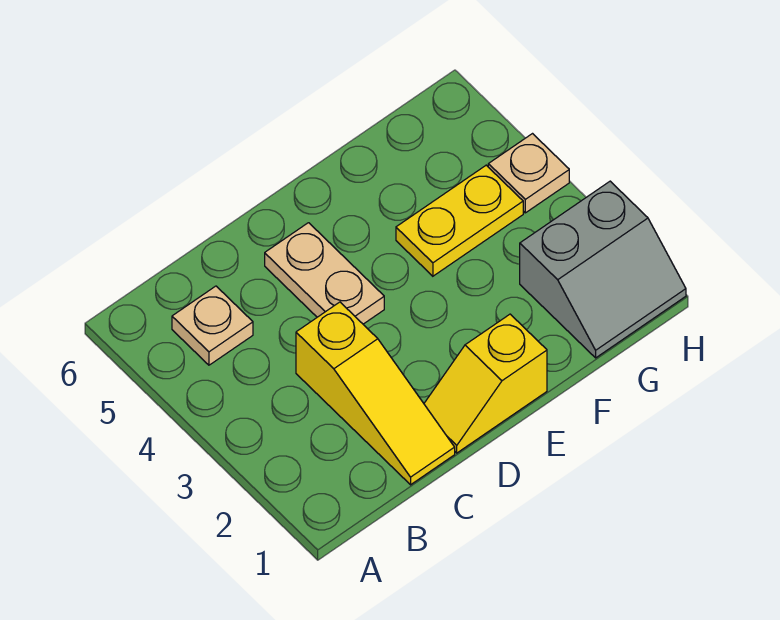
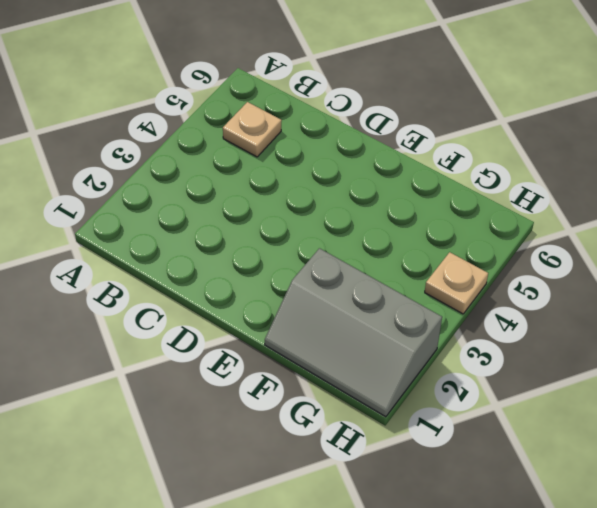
grey 2x3 slope [265,248,442,417] -> grey 2x2 slope [520,181,686,358]
none -> yellow 1x3 slope [296,302,455,485]
none -> yellow 1x2 slope [424,314,547,453]

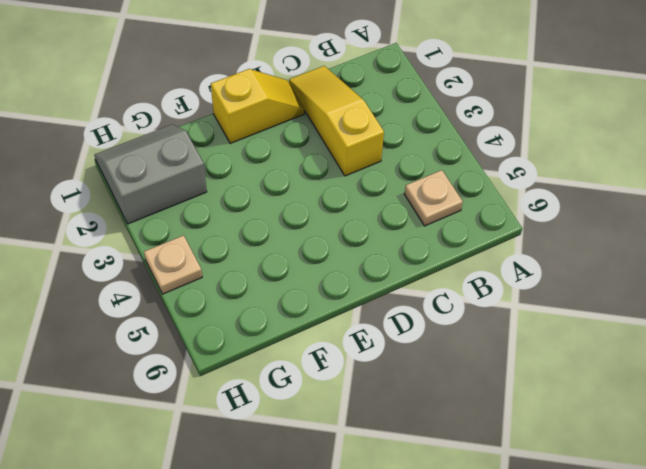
none -> tan 1x2 plate [265,223,384,324]
none -> yellow 1x2 plate [396,165,523,276]

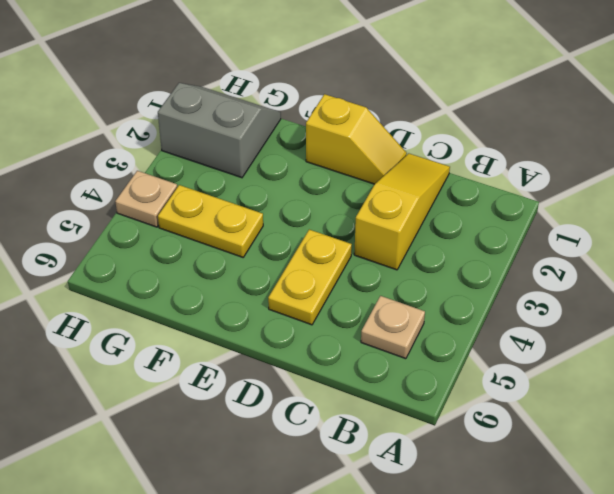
yellow 1x2 plate [268,230,352,325] -> tan 1x2 plate [265,223,384,324]

